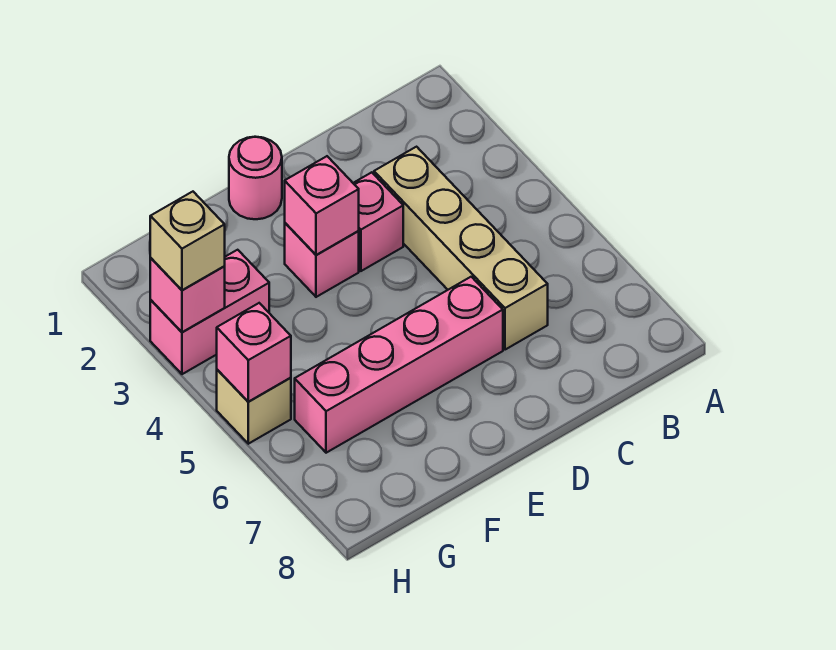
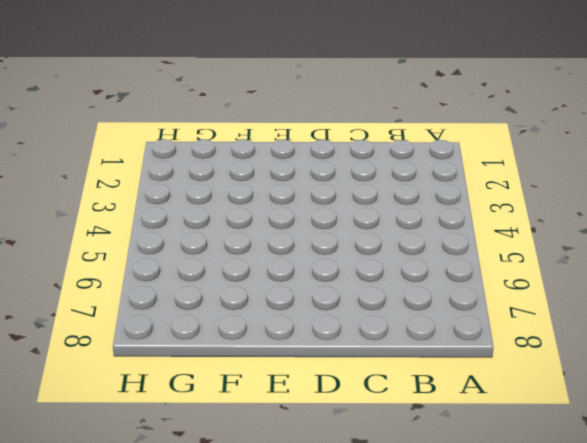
none -> tan 1x4 brick [374,147,548,350]
none -> pink 1x1 brick [353,172,403,271]

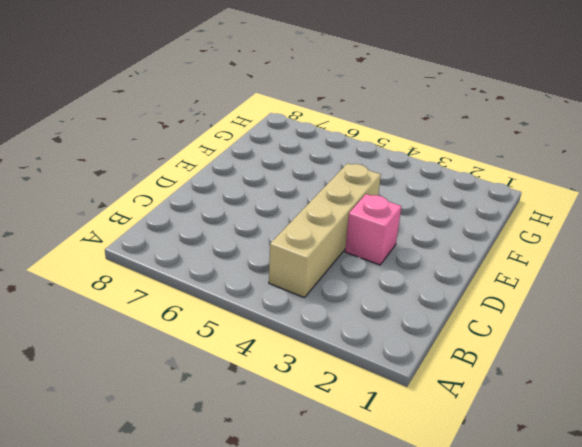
tan 1x4 brick [269,163,381,298] -> tan 1x4 brick turned to [374,147,548,350]
none -> pink 1x4 brick [295,277,503,453]
none -> pink 1x1 round brick [229,137,282,219]

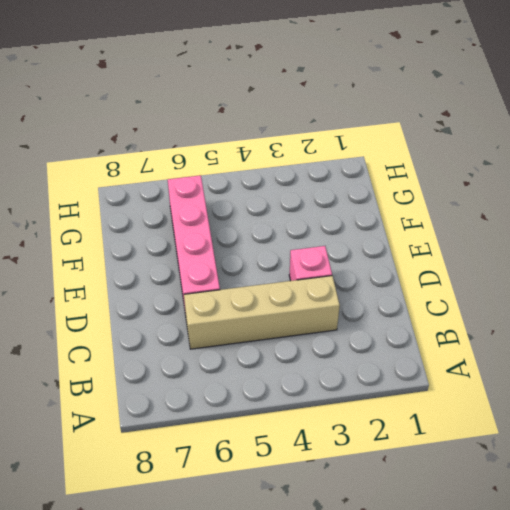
none -> pink 1x1 round brick [229,137,282,219]
none -> pink 1x1 brick [285,223,359,297]

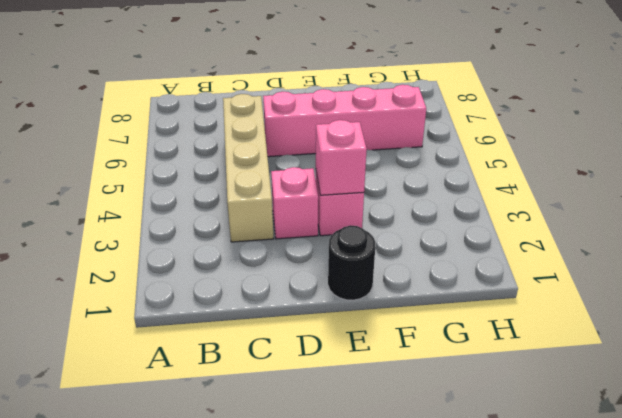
black 1x1 round brick [328,225,375,300] -> pink 1x1 round brick [229,137,282,219]
none -> pink 1x2 brick [150,250,269,374]
none -> tan 1x1 brick [217,370,291,444]

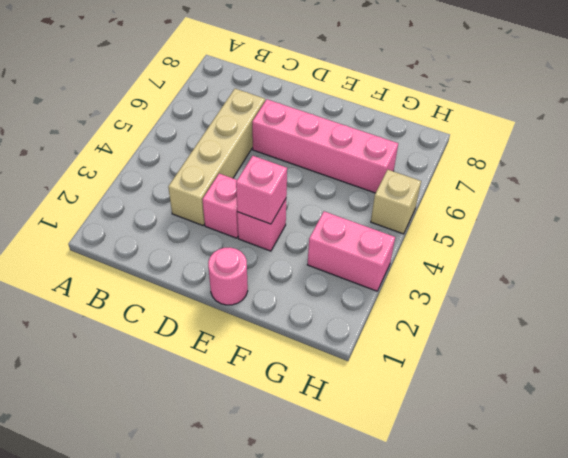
none -> pink 1x1 brick [150,258,225,332]
none -> pink 1x1 brick [217,303,291,402]

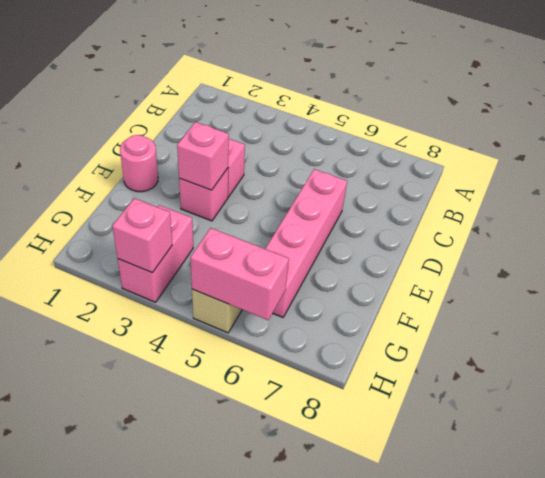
pink 1x2 brick [190,228,289,320] -> pink 1x1 brick [217,303,291,402]
none -> tan 1x4 brick [374,147,548,350]
none -> tan 1x1 brick [150,192,225,290]

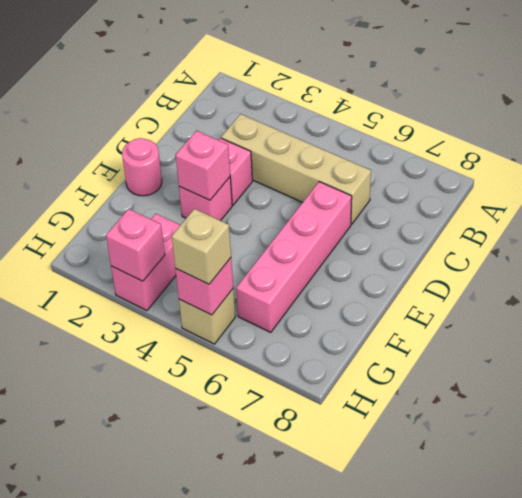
tan 1x1 brick [172,209,231,284] -> tan 1x1 brick moved to [150,192,225,290]

